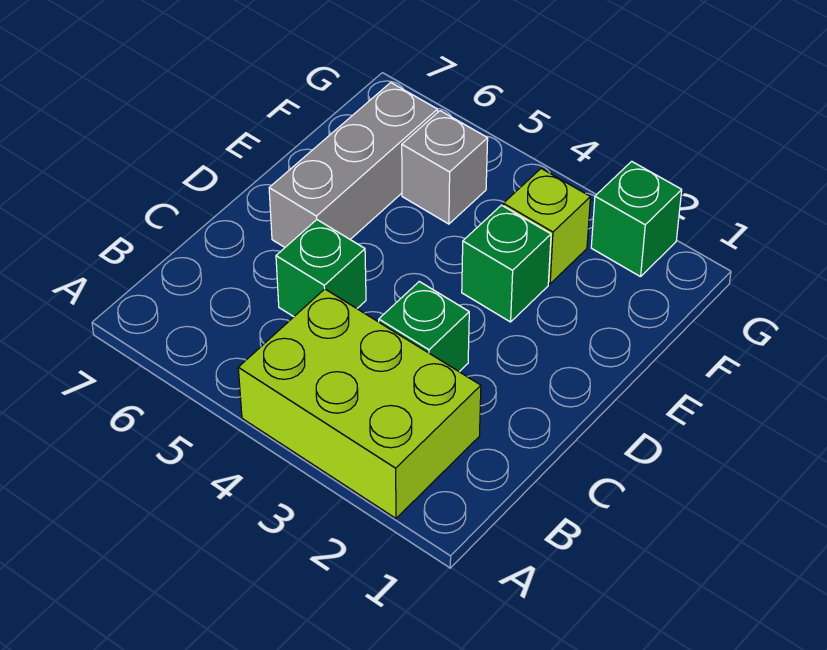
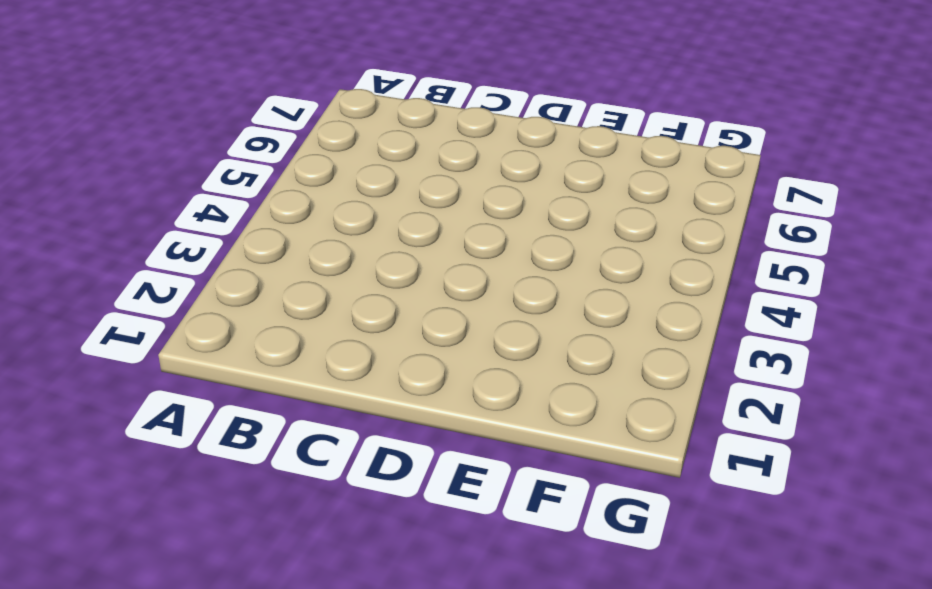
none -> lime 2x3 brick [238,289,481,518]
none -> green 1x1 brick [379,282,469,372]

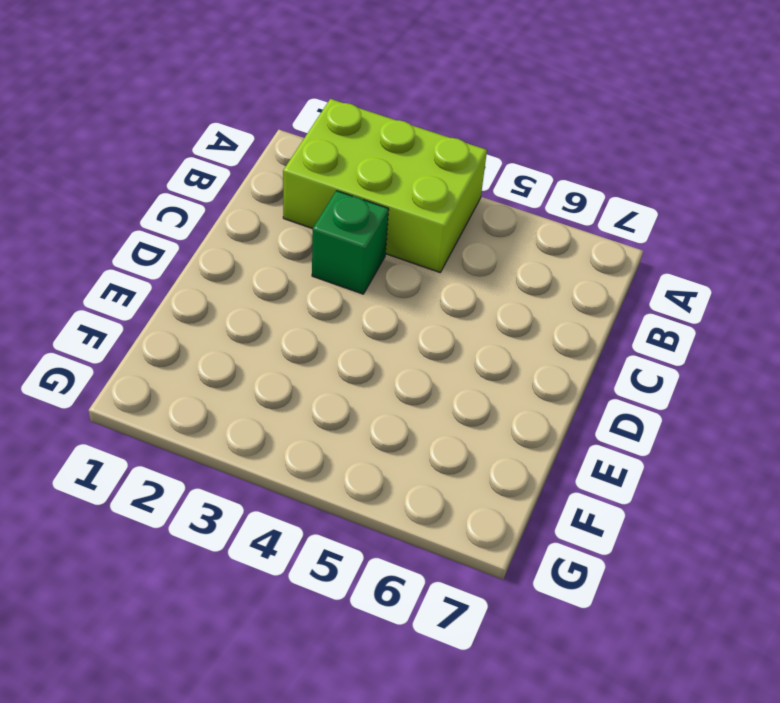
none -> green 1x1 brick [276,220,366,317]
none -> grey 1x3 brick [269,83,438,247]

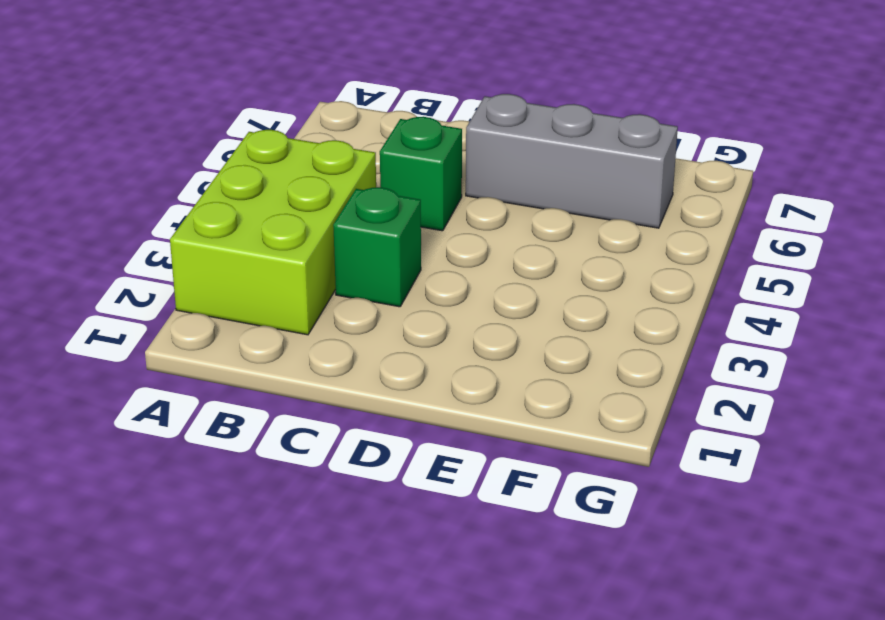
none -> green 1x1 brick [462,205,551,322]
none -> lime 1x1 brick [503,169,590,284]

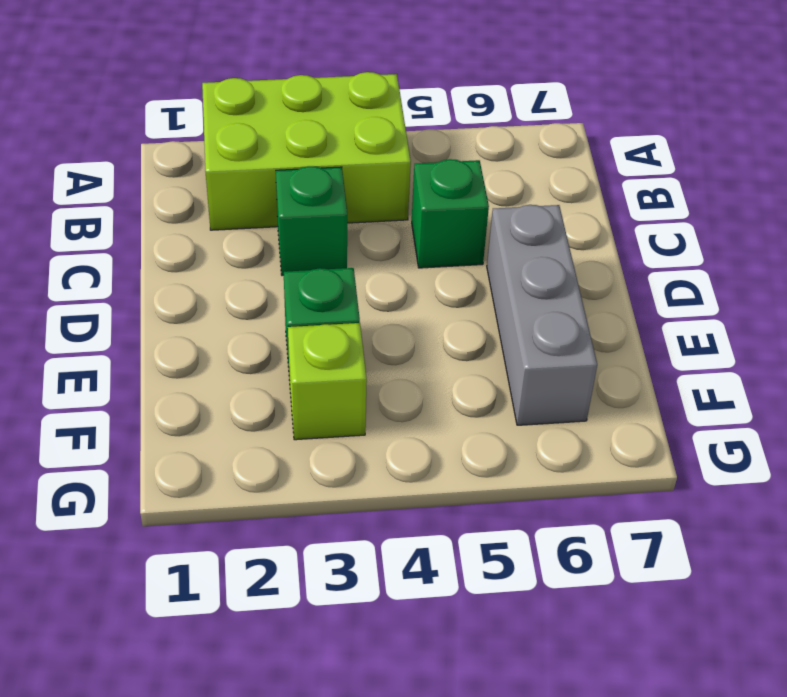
none -> grey 1x1 brick [402,111,488,224]
none -> green 1x1 brick [591,161,682,277]

